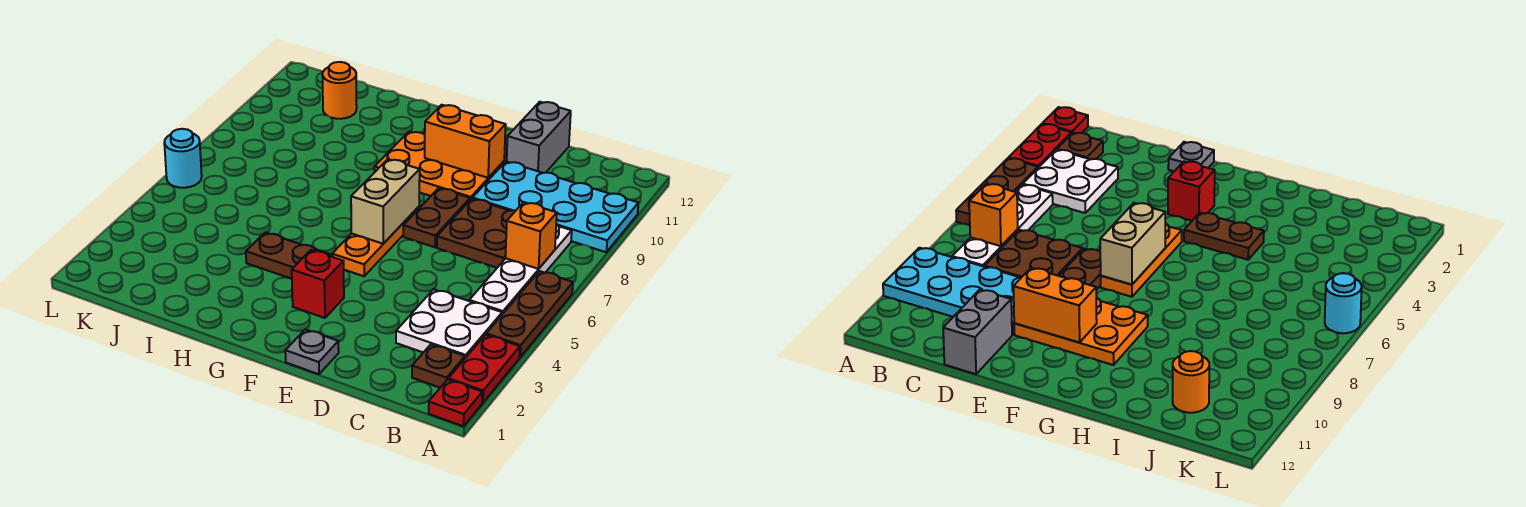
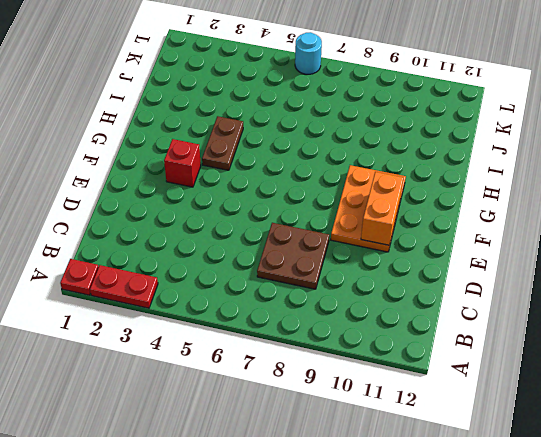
none -> brown 1x3 plate [486,271,573,357]
none -> cyan 2x4 plate [473,161,638,252]
none -> brown 1x1 plate [412,344,465,388]

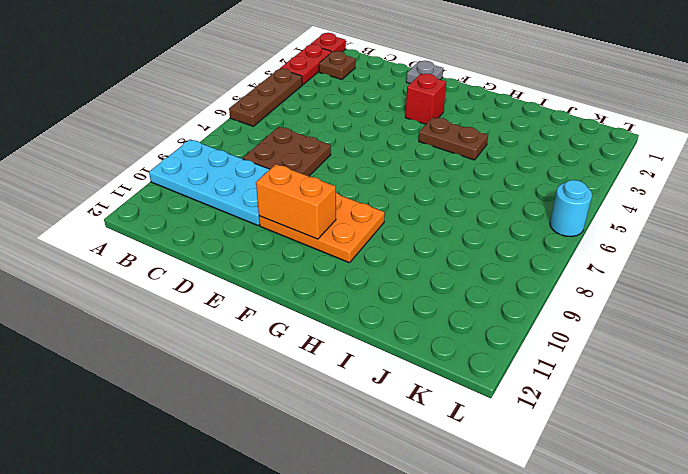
none -> white 2x2 plate [396,289,502,358]
none -> white 1x4 plate [469,224,572,314]
none -> grey 1x2 brick [507,102,571,173]

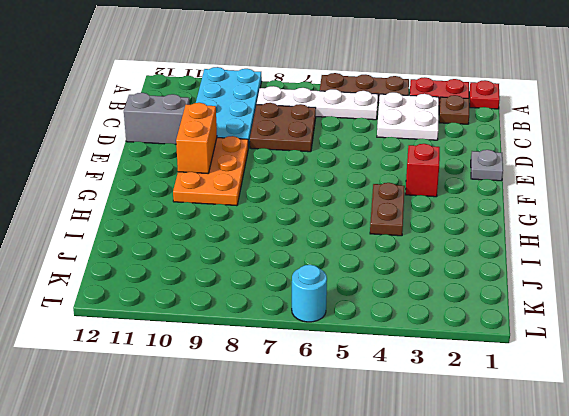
none -> brown 1x2 plate [403,188,470,247]
none -> orange 1x3 plate [332,207,419,276]
none -> orange 1x1 round brick [322,62,357,119]

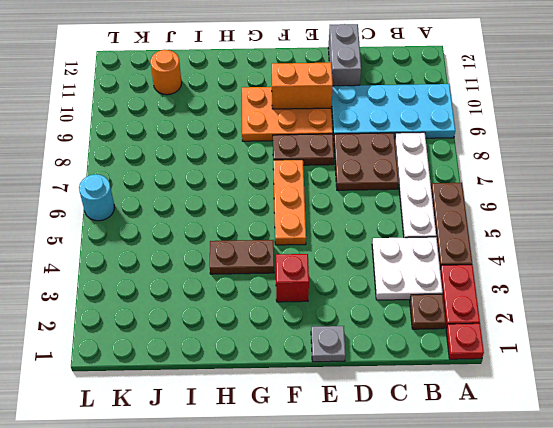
brown 1x2 plate [273,134,334,165] -> brown 1x2 plate turned to [403,188,470,247]
none -> orange 1x1 brick [505,202,557,269]
none -> tan 1x2 brick [351,159,420,244]

